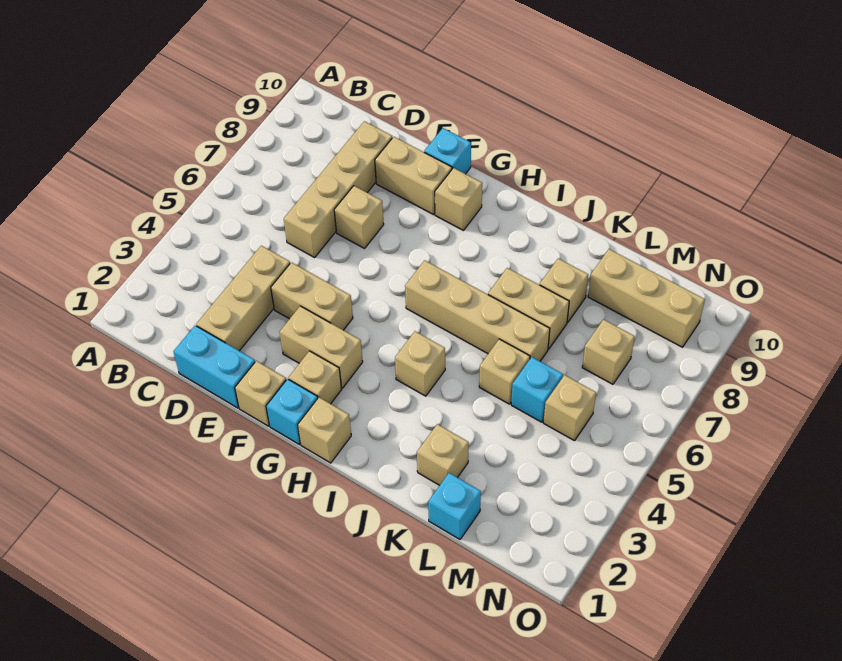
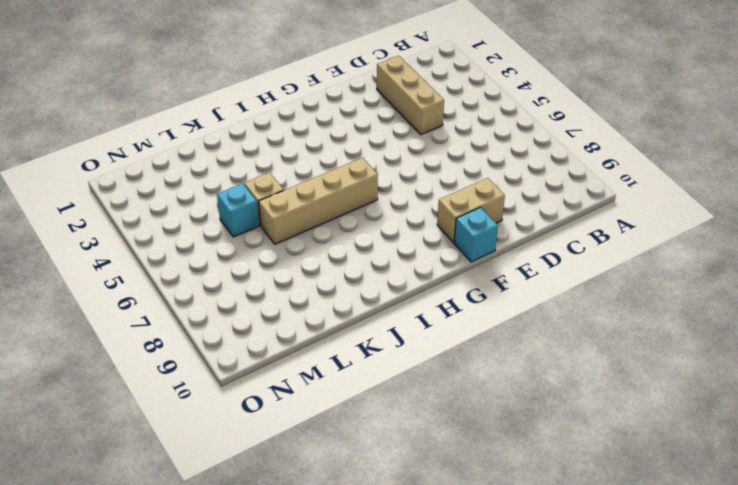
none -> cyan 1x2 brick [174,325,255,408]
none -> tan 1x4 brick [284,121,392,257]
none -> tan 1x2 brick [271,262,353,330]

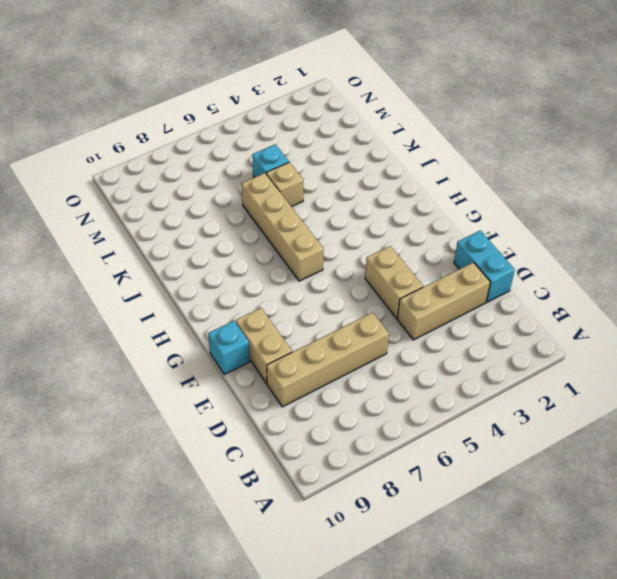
none -> tan 1x1 brick [334,186,384,248]
none -> tan 1x1 brick [235,361,286,426]
none -> tan 1x2 brick [280,306,363,388]

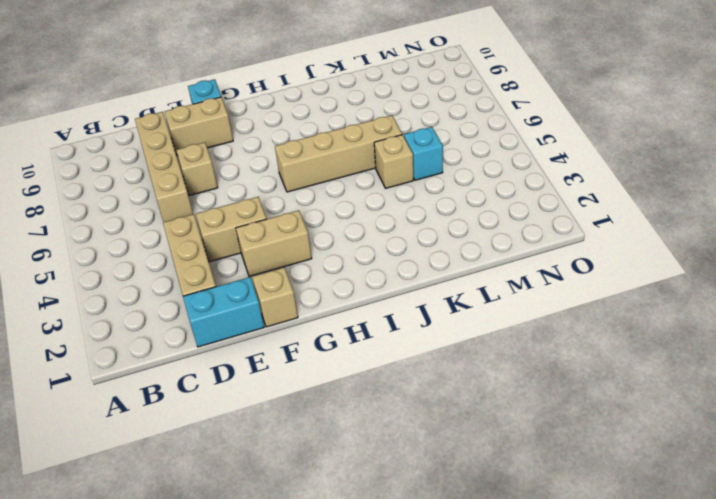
none -> cyan 1x1 brick [266,379,318,444]
none -> tan 1x1 brick [289,351,342,404]
none -> tan 1x1 brick [435,168,482,231]

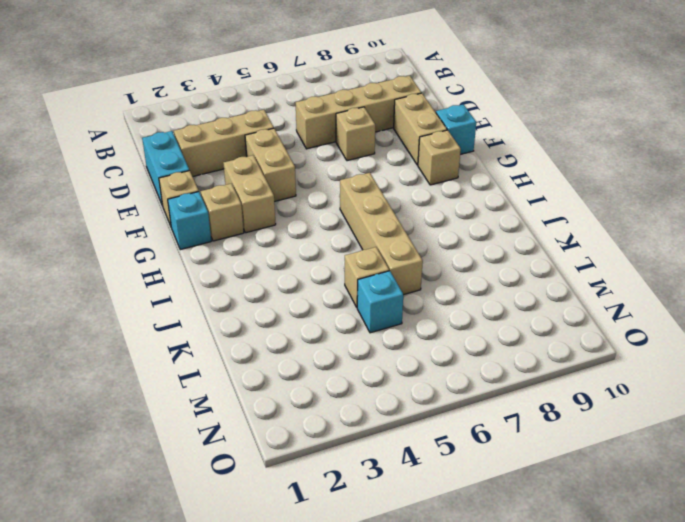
none -> tan 1x1 brick [298,397,351,463]
none -> tan 1x1 brick [395,331,445,396]
none -> tan 1x2 brick [488,268,569,349]

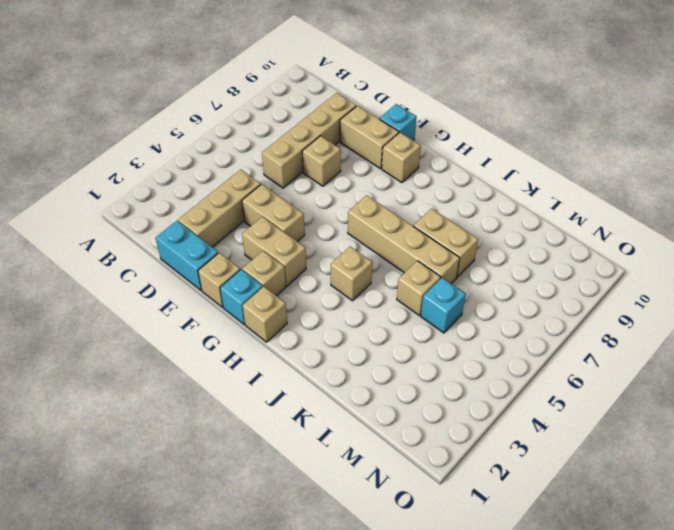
none -> tan 1x1 brick [417,424,469,485]
none -> tan 1x1 brick [540,259,588,322]
none -> cyan 1x1 brick [428,473,481,539]

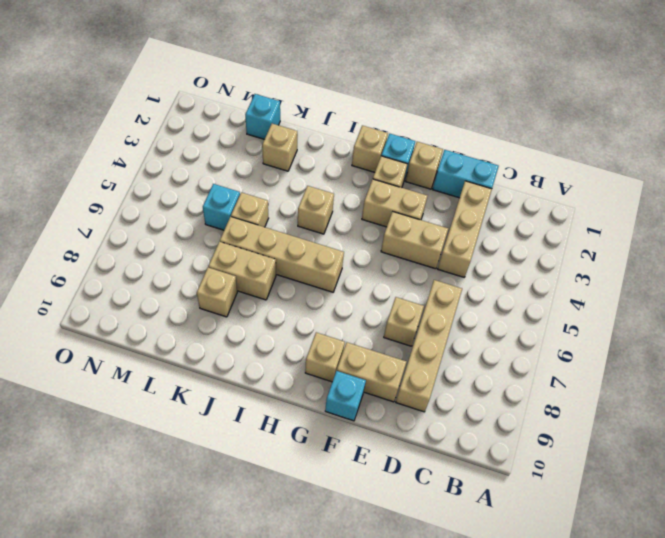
none -> tan 1x3 brick [588,249,705,347]
none -> tan 1x1 brick [544,375,596,441]
none -> tan 1x1 brick [582,319,635,384]

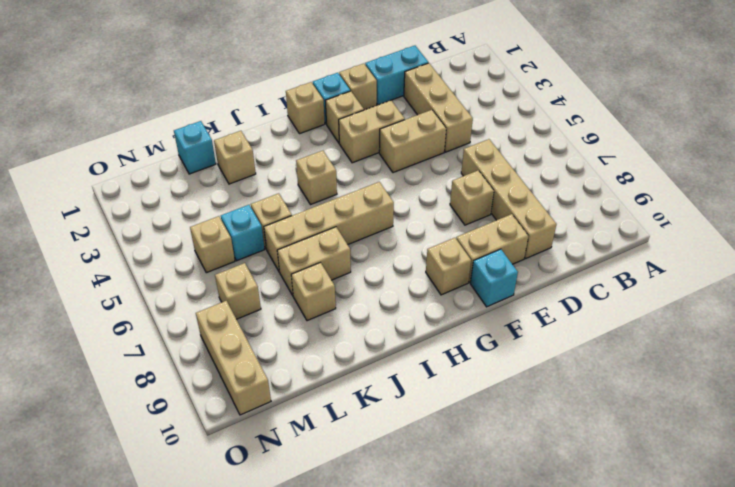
tan 1x3 brick [196,301,271,415] -> tan 1x3 brick turned to [588,249,705,347]

